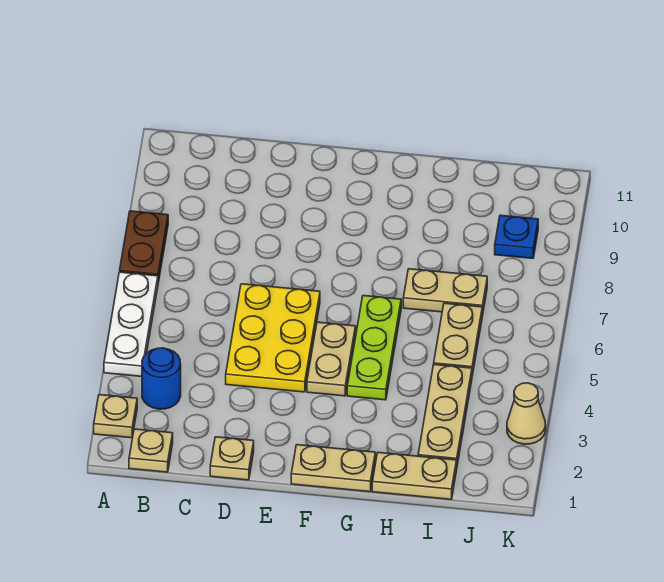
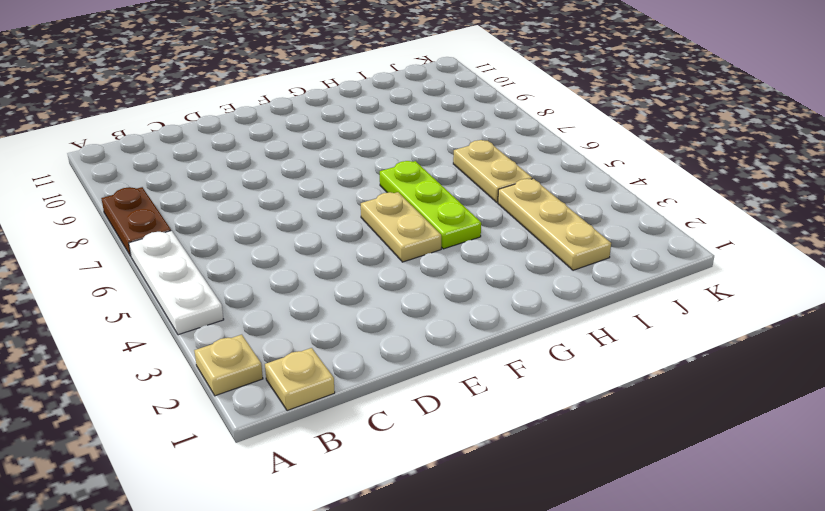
none -> blue 1x1 round brick [142,348,181,409]
none -> tan 1x1 plate [210,437,254,480]
none -> yellow 2x3 plate [226,284,320,392]

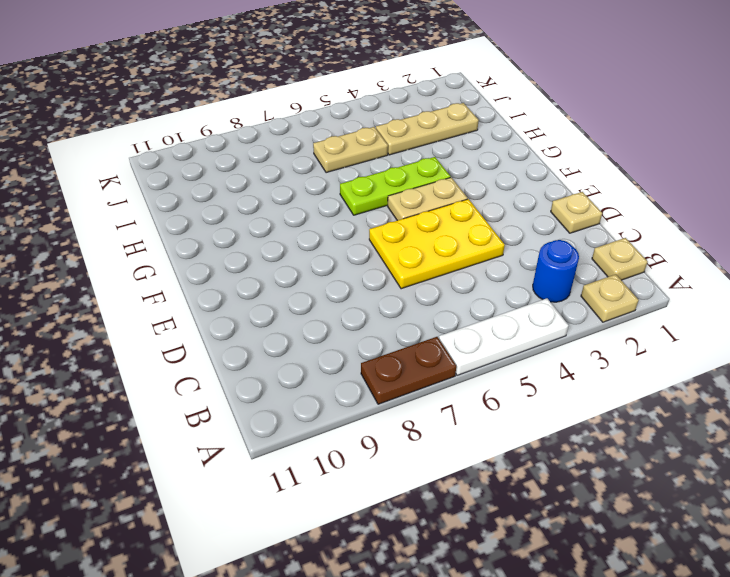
none -> tan 1x2 plate [291,445,375,492]
none -> tan 1x2 plate [372,452,457,499]
none -> tan 1x2 plate [403,269,487,316]

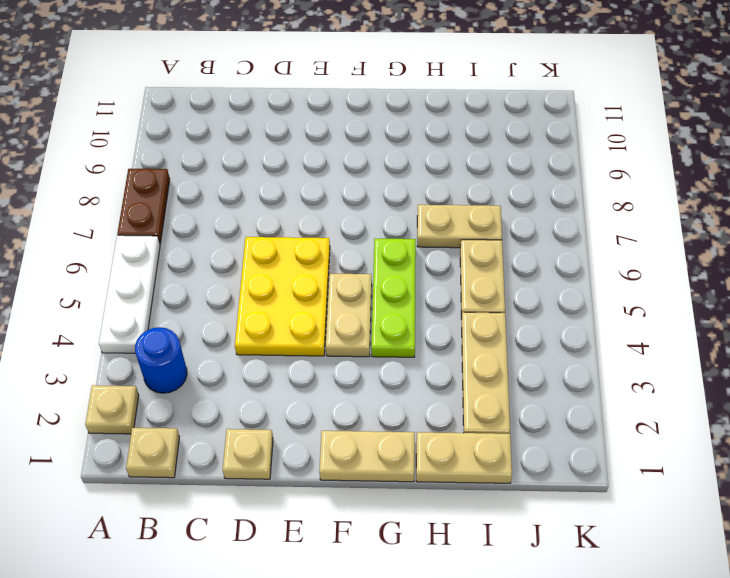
none -> blue 1x1 plate [495,215,538,258]
none -> tan 1x1 cone [507,383,546,444]

